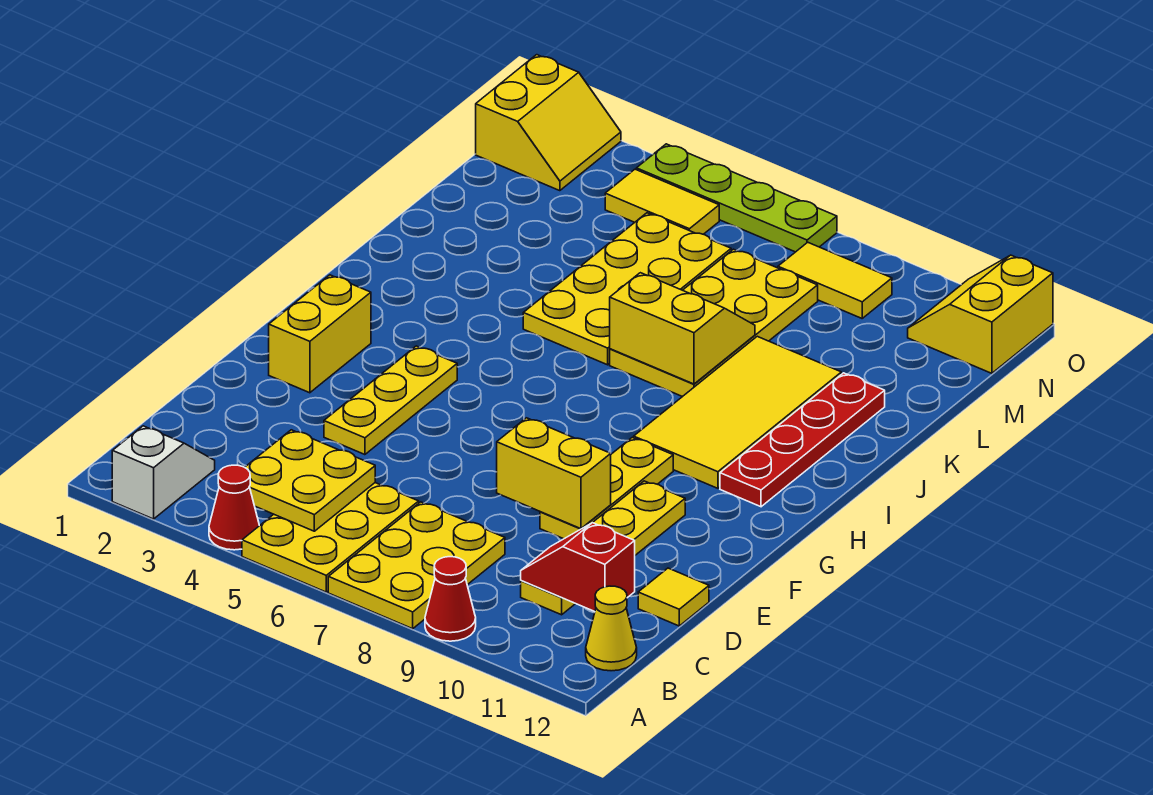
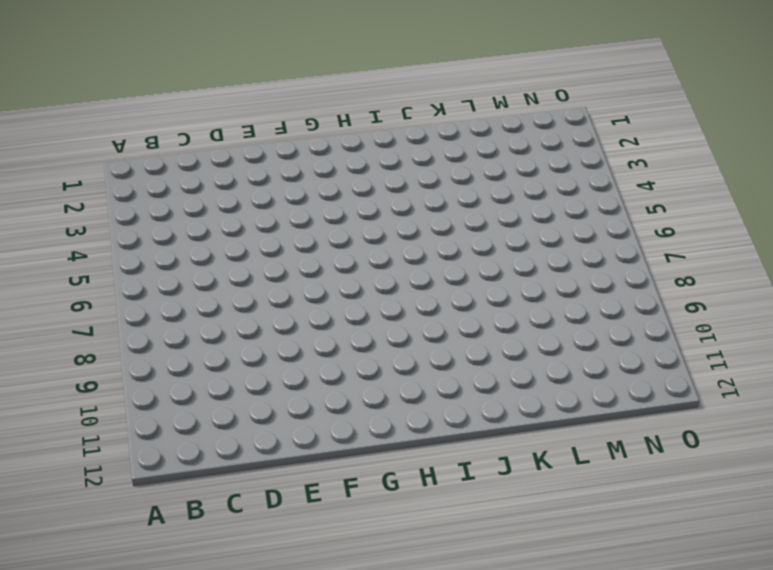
none -> white 1x2 slope [112,426,215,519]
none -> red 1x1 cone [209,465,259,550]
none -> yellow 2x3 plate [242,483,419,592]

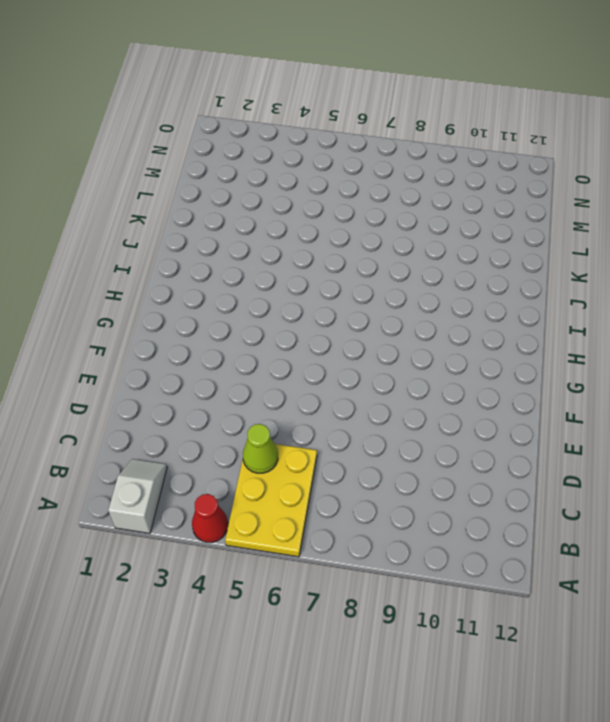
lime 1x1 cone [243,424,278,473] -> yellow 2x2 plate [245,430,375,531]
none -> yellow 2x3 plate [328,502,505,629]
none -> red 1x1 cone [425,557,476,641]
none -> yellow 1x1 cone [586,586,637,671]

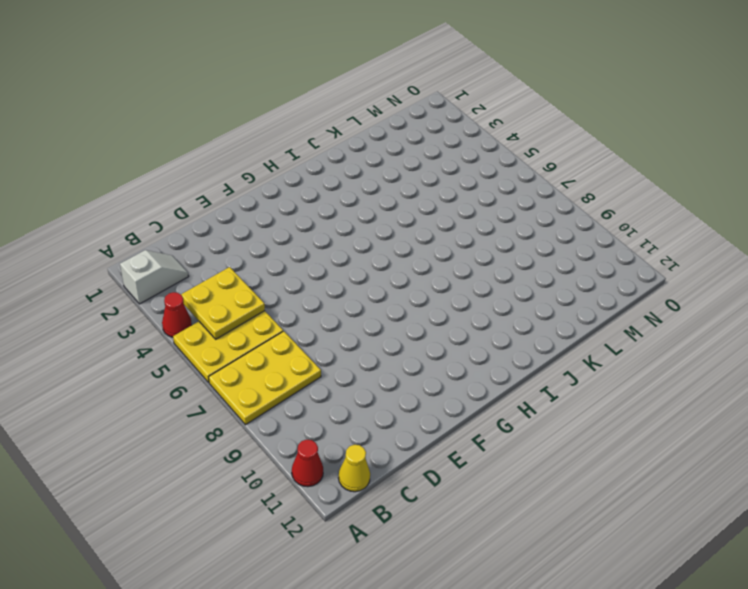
red 1x1 cone [292,440,323,487] -> red 1x1 cone moved to [425,557,476,641]
none -> yellow 1x4 plate [521,481,685,615]
none -> yellow 1x1 tile [638,568,709,626]
none -> yellow 1x3 plate [324,346,457,455]

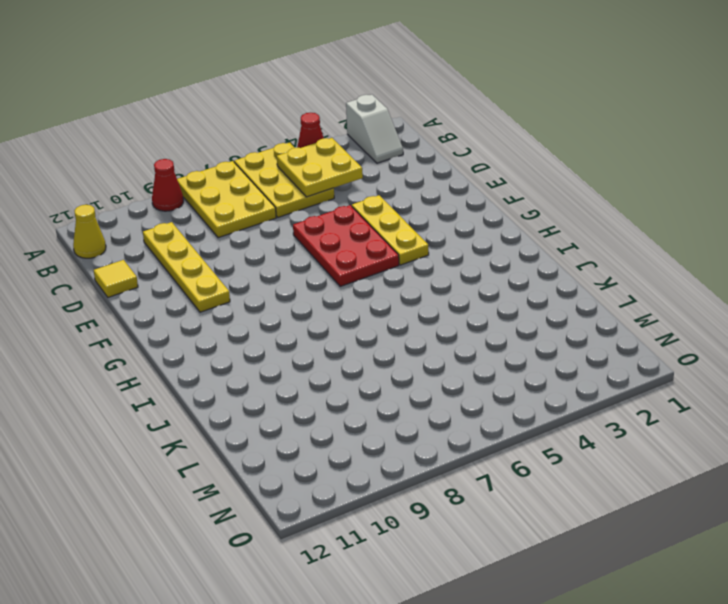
red 2x3 plate [293,205,399,286] -> none
none -> yellow 1x3 plate [540,438,673,539]
none -> yellow 1x2 brick [269,275,371,393]
none -> yellow 2x4 tile [634,336,841,488]

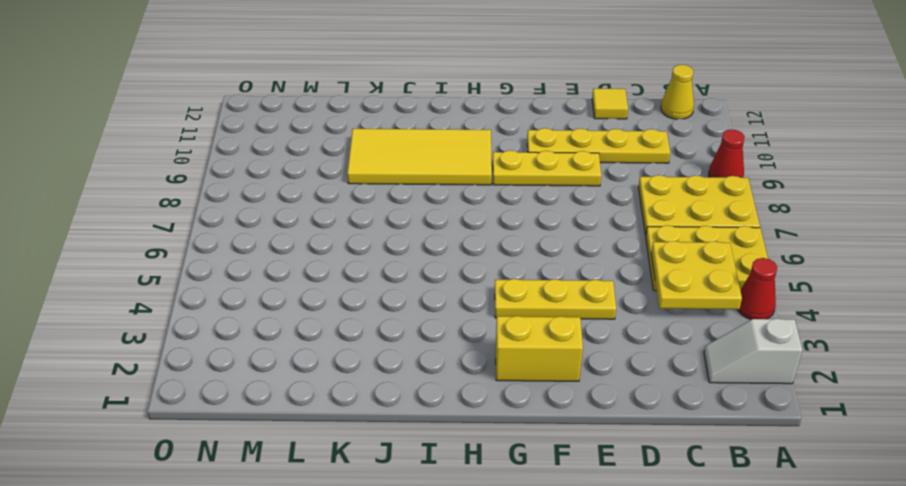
none -> red 1x4 plate [720,373,885,507]
none -> yellow 2x4 plate [523,213,731,365]
none -> yellow 2x4 plate [610,249,818,397]

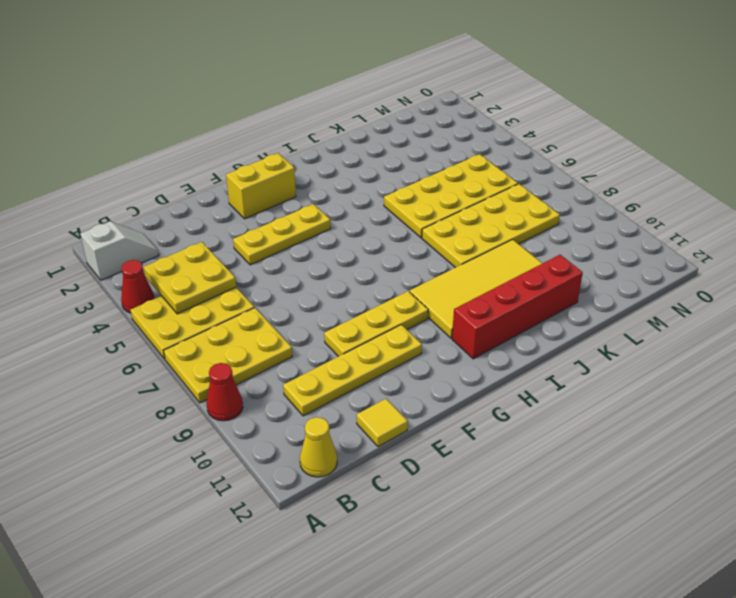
red 1x4 brick [452,255,583,359] -> red 1x4 plate [720,373,885,507]
none -> yellow 2x2 slope [476,55,621,191]
none -> yellow 1x2 tile [605,169,719,234]
none -> yellow 1x2 tile [778,242,892,318]

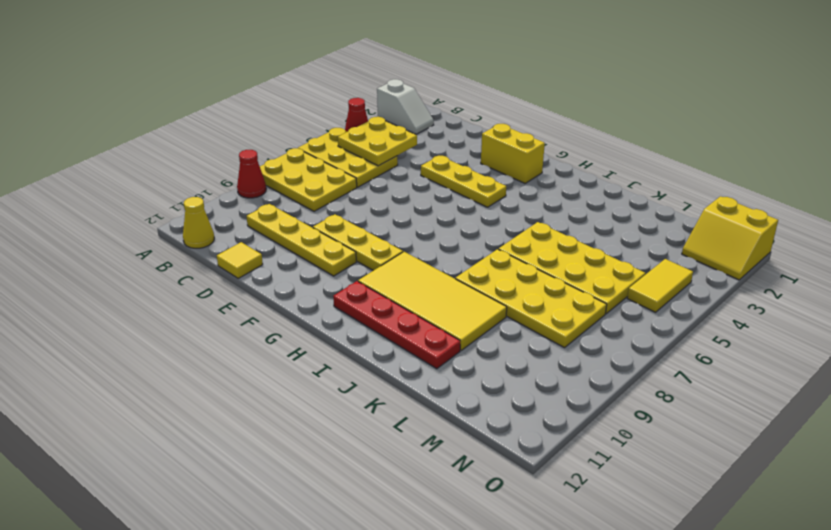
none -> yellow 1x2 tile [778,242,892,318]
none -> yellow 2x2 slope [908,255,1053,373]
none -> lime 1x4 plate [636,144,837,252]

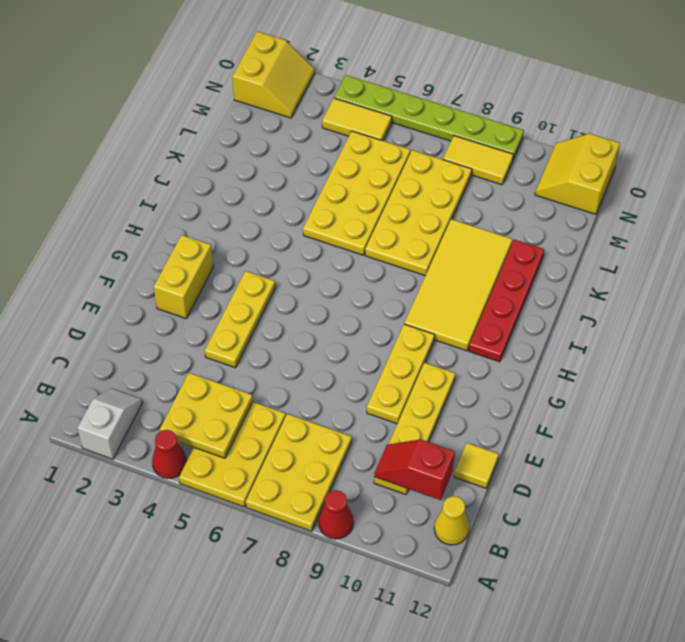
lime 1x6 plate [334,75,524,159] -> lime 1x4 plate [636,144,837,252]
none -> yellow 1x2 brick [497,418,611,529]
none -> yellow 2x2 slope [610,273,755,384]

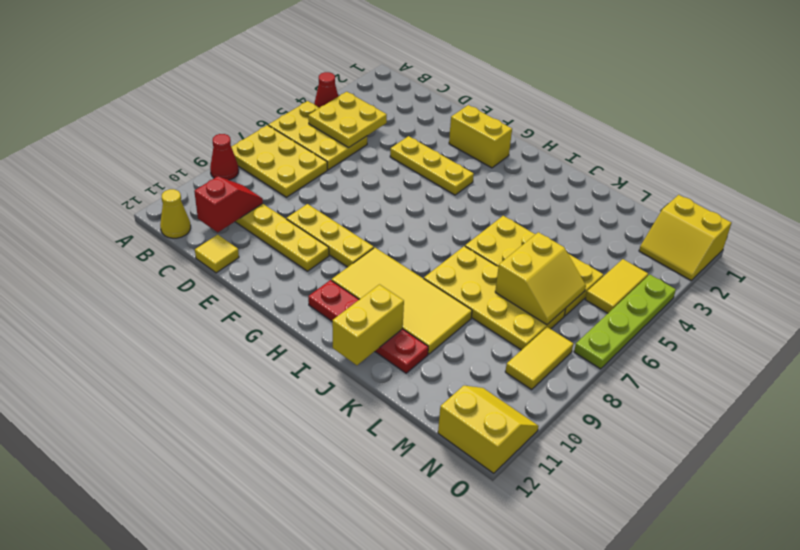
yellow 1x2 brick [332,285,404,365] -> yellow 1x2 brick moved to [497,418,611,529]
yellow 2x2 slope [495,232,586,325] -> yellow 2x2 slope moved to [610,273,755,384]
none -> white 1x2 slope [112,426,215,519]

